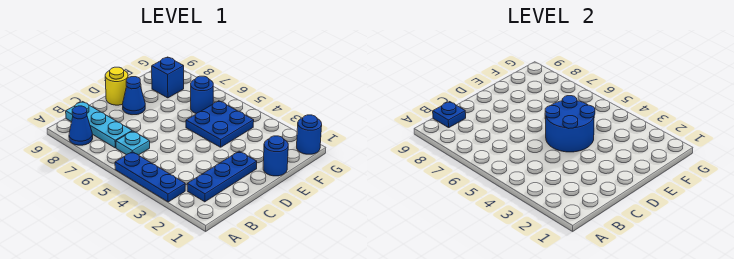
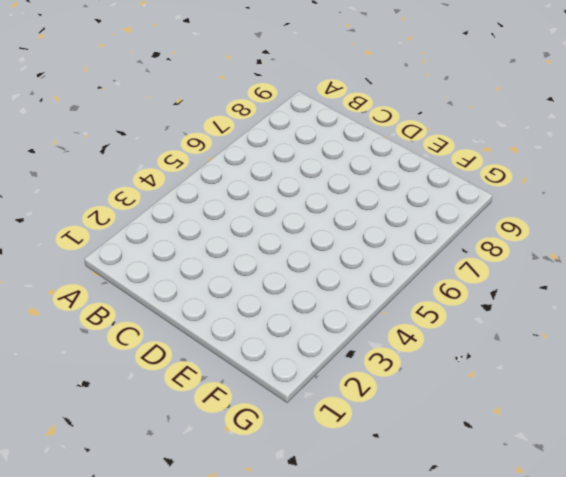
none -> blue 1x3 plate [115,152,185,202]
none -> blue 1x1 cone [69,106,93,145]
none -> blue 1x3 plate [187,151,257,202]

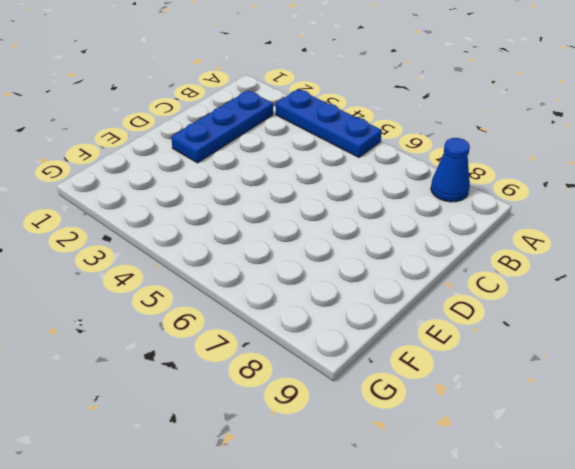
none -> cyan 1x1 plate [116,131,150,155]
none -> cyan 1x3 plate [66,102,132,148]
none -> blue 1x1 cone [123,77,145,115]

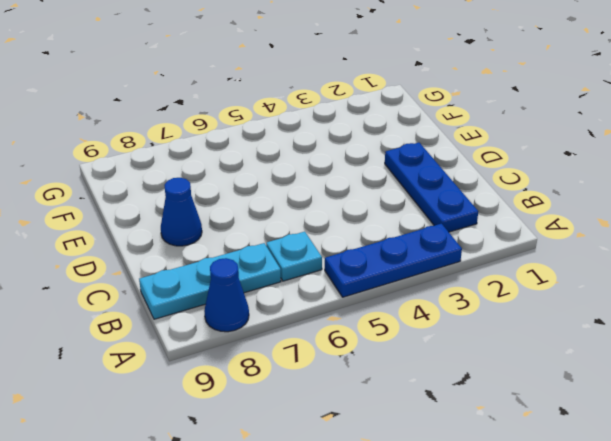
none -> yellow 1x1 round brick [105,67,128,105]
none -> blue 1x1 round brick [263,136,288,176]
none -> blue 2x2 plate [186,101,254,147]

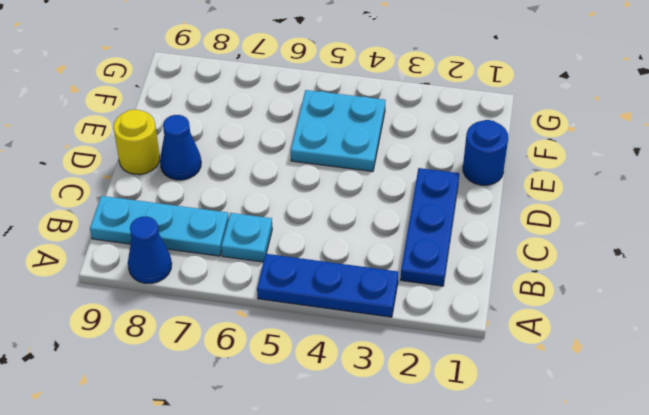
cyan 2x2 plate [291,90,386,171] -> blue 2x2 plate [186,101,254,147]
none -> blue 1x1 round brick [191,76,213,114]
none -> blue 1x1 brick [152,57,184,98]
none -> blue 1x1 round brick [297,115,322,154]

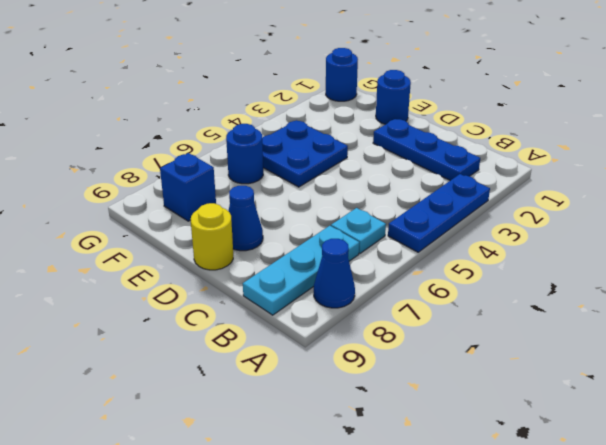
none -> blue 1x1 plate [433,102,466,128]
none -> blue 2x2 round brick [545,96,595,152]

